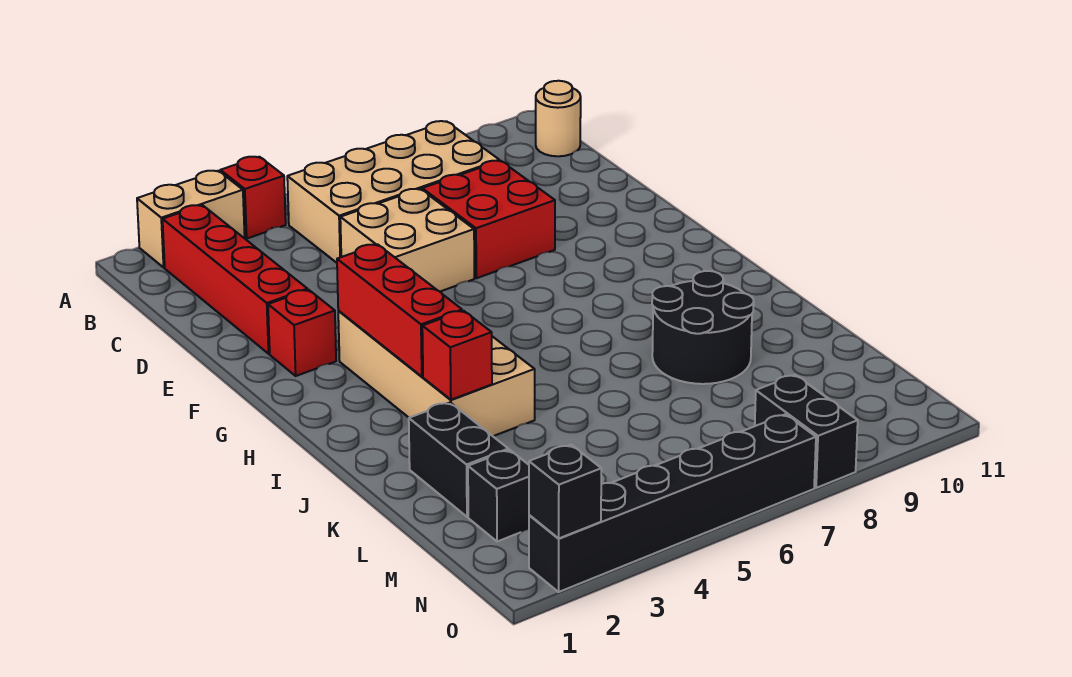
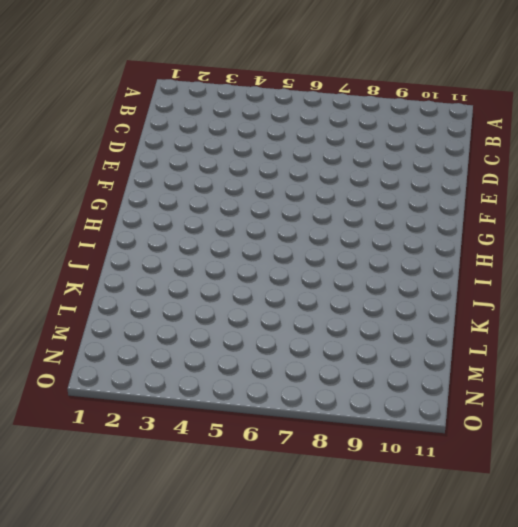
none -> tan 1x2 brick [137,171,245,267]
none -> red 1x1 brick [220,157,286,238]
none -> red 1x4 brick [163,205,307,354]

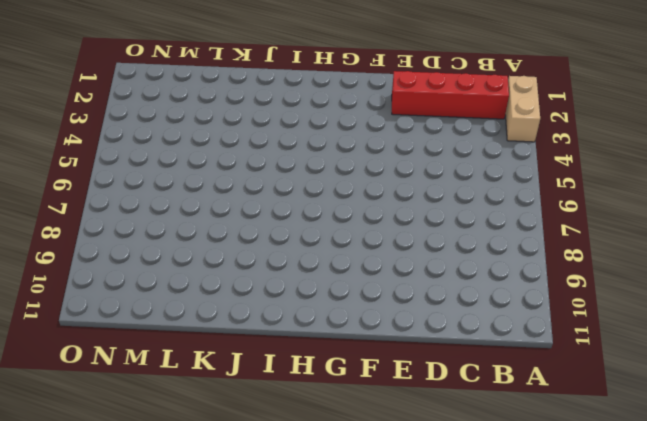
none -> red 1x1 brick [220,157,286,238]
none -> tan 2x4 brick [287,121,499,263]
none -> tan 1x1 round brick [536,81,581,156]

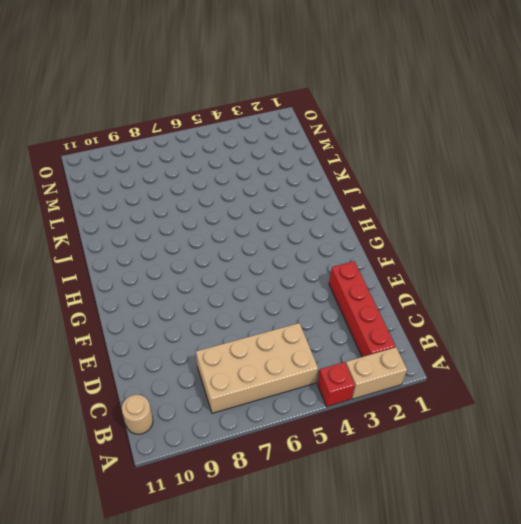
none -> tan 2x2 brick [340,189,474,291]
none -> red 2x2 brick [422,161,555,278]
none -> red 1x1 brick [268,290,336,376]

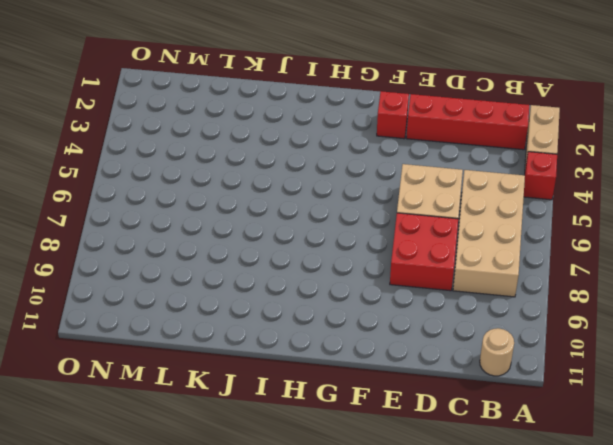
none -> tan 2x4 brick [338,311,535,436]
none -> black 2x2 round brick [652,271,754,384]
none -> black 1x2 brick [409,403,508,517]

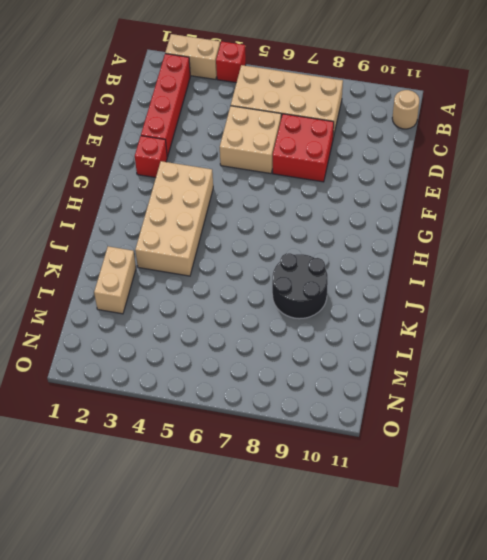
tan 1x2 brick [94,246,136,314] -> black 1x2 brick [409,403,508,517]
none -> black 1x1 brick [468,450,529,542]
none -> black 1x2 brick [755,375,858,488]
none -> black 1x6 brick [529,414,816,592]

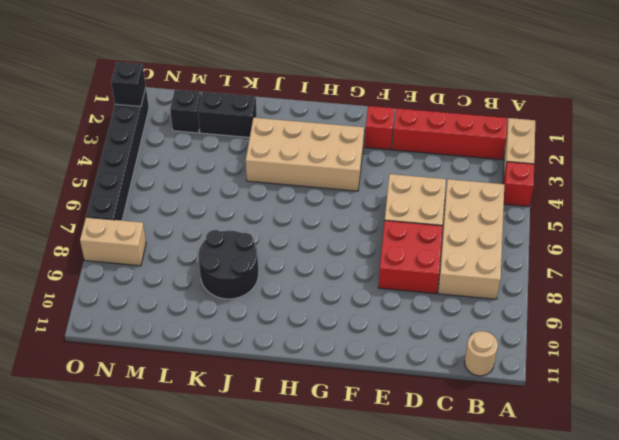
tan 1x2 brick [80,217,146,266] -> black 1x2 brick [755,375,858,488]
none -> red 1x3 brick [337,244,462,377]
none -> red 1x1 brick [422,311,492,400]

